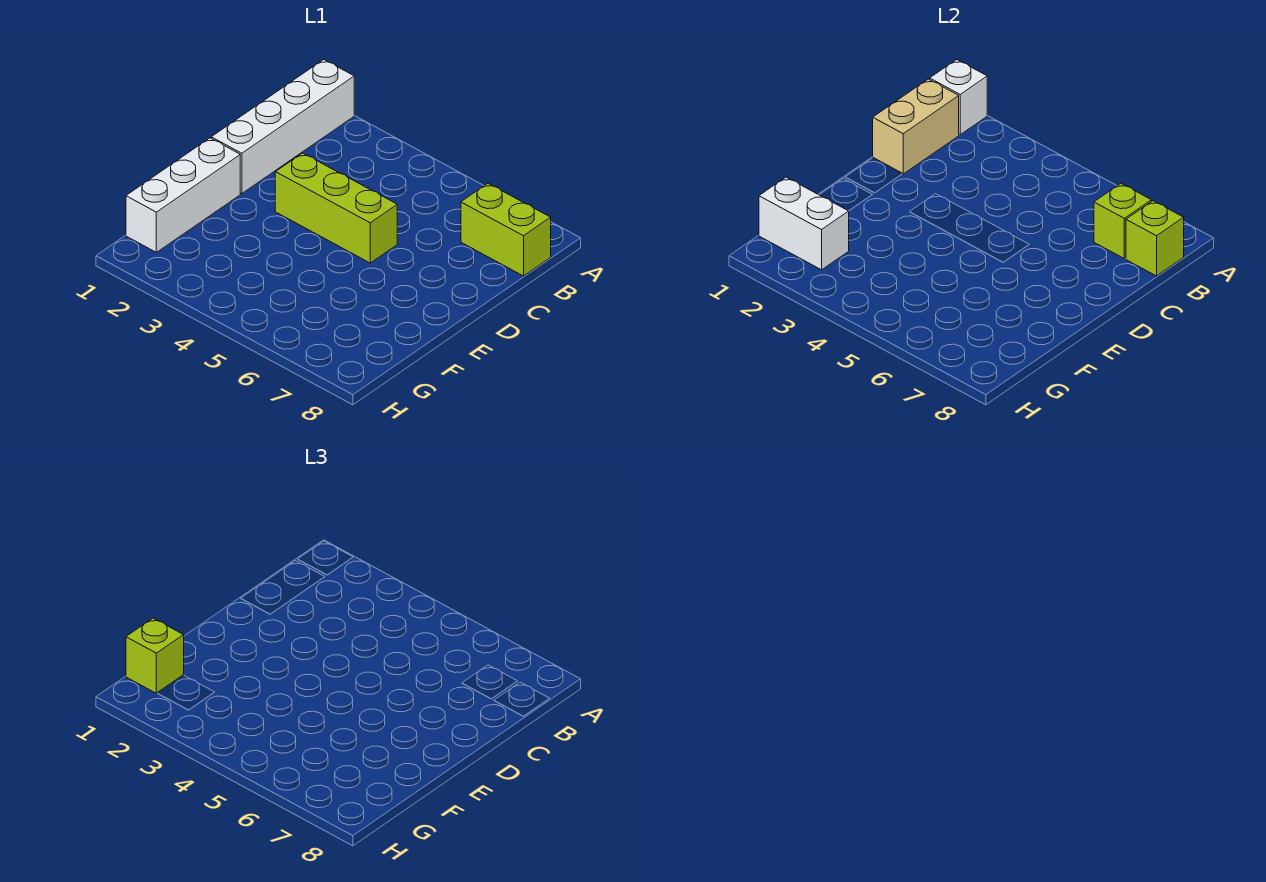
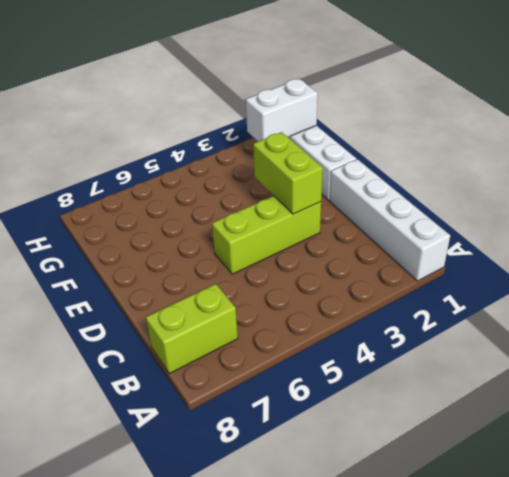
lime 1x2 brick [253,132,323,214] -> none
none -> white 1x1 brick [930,60,987,135]
none -> tan 1x2 brick [873,79,959,174]

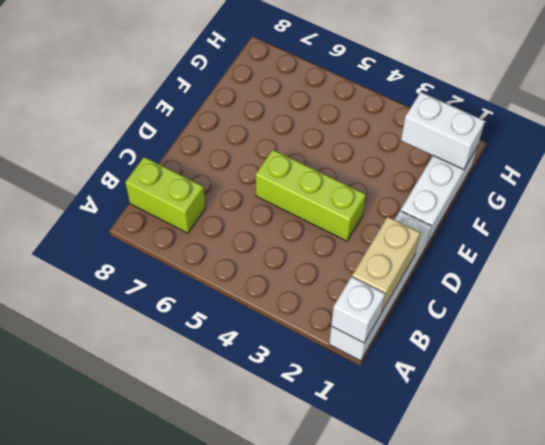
none -> lime 1x1 brick [1094,184,1151,259]
none -> lime 1x1 brick [1126,201,1184,276]

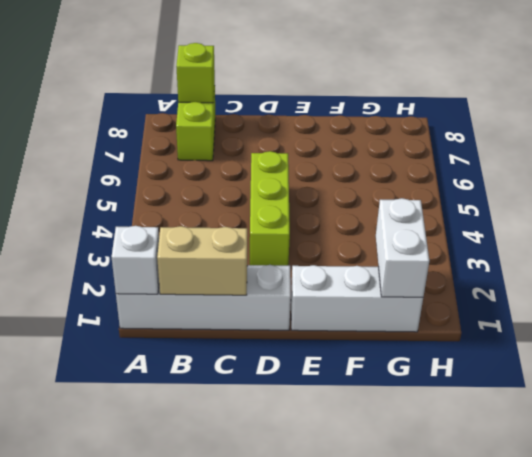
none -> lime 1x1 brick [1094,184,1151,259]
none -> lime 1x1 brick [126,618,184,693]

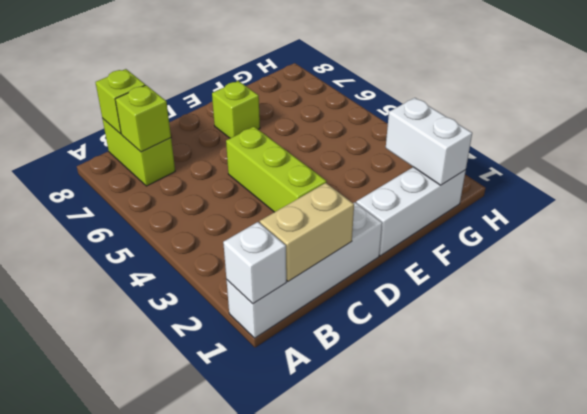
lime 1x1 brick [212,81,260,138] -> lime 1x1 brick moved to [126,618,184,693]

